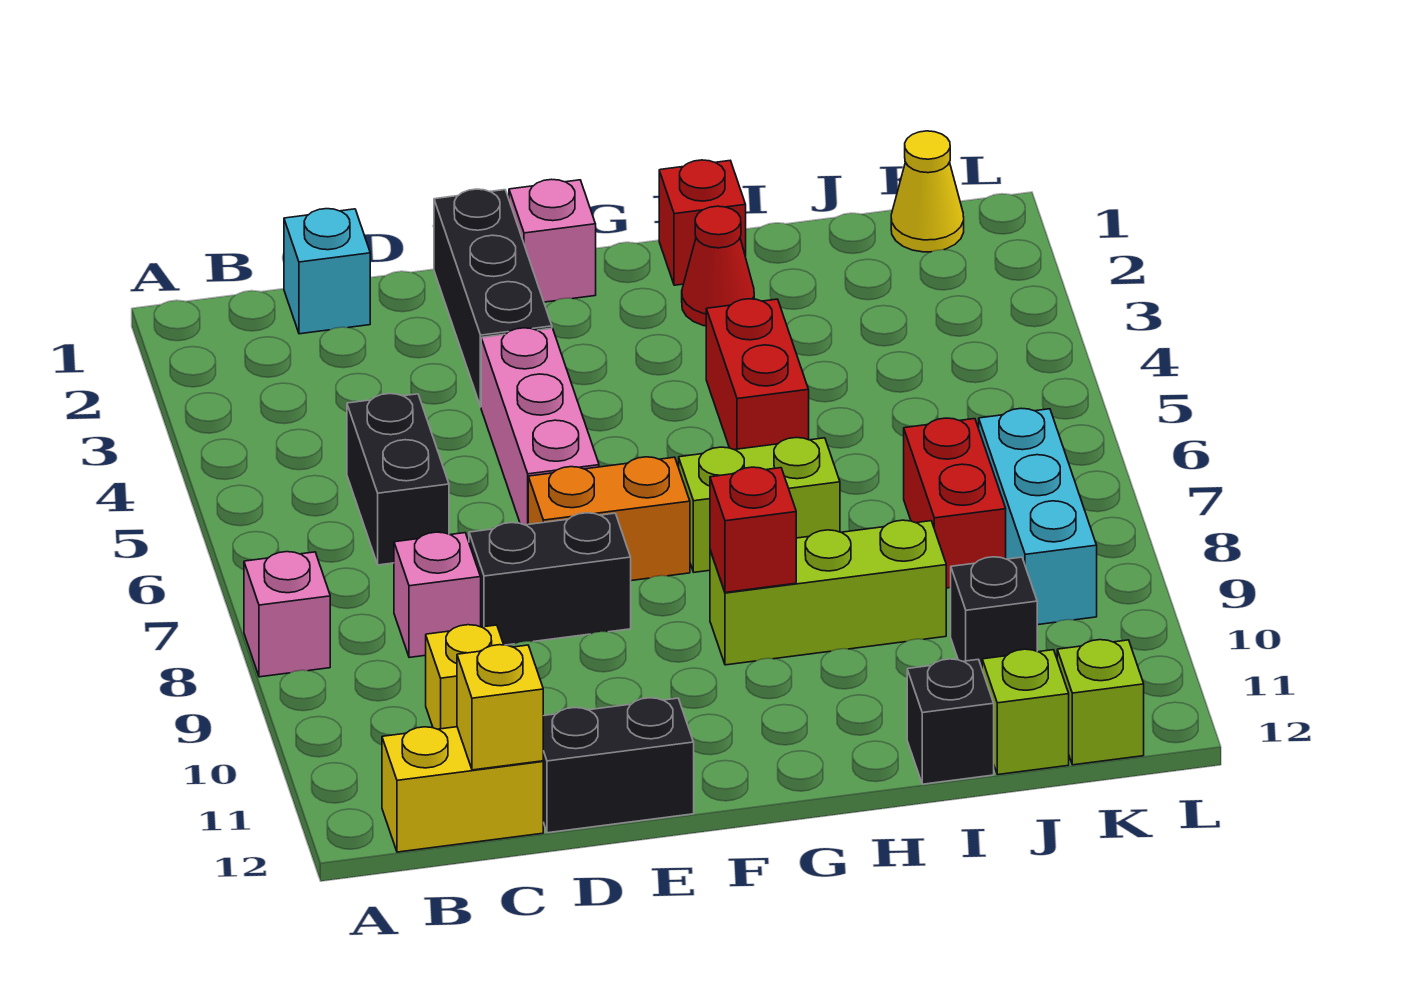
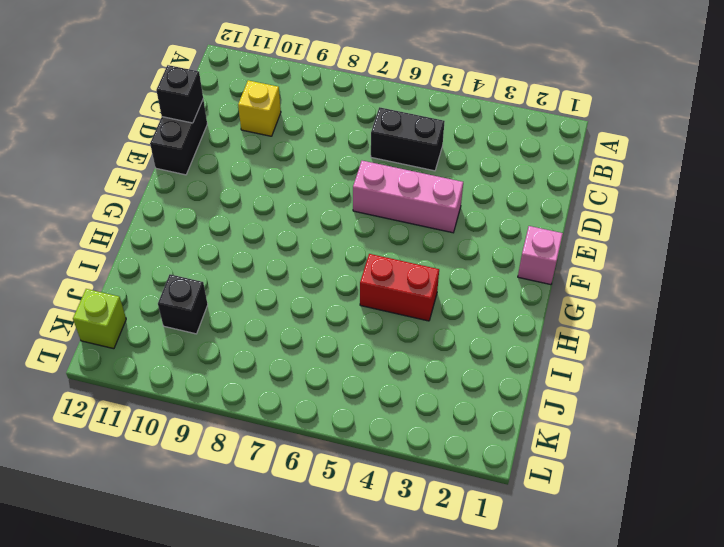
black 1x1 brick [156,65,203,123] -> black 1x1 brick moved to [907,659,994,784]
none -> pink 1x1 brick [244,552,330,677]
none -> yellow 1x2 brick [382,727,543,852]
none -> cyan 1x1 brick [284,209,370,334]

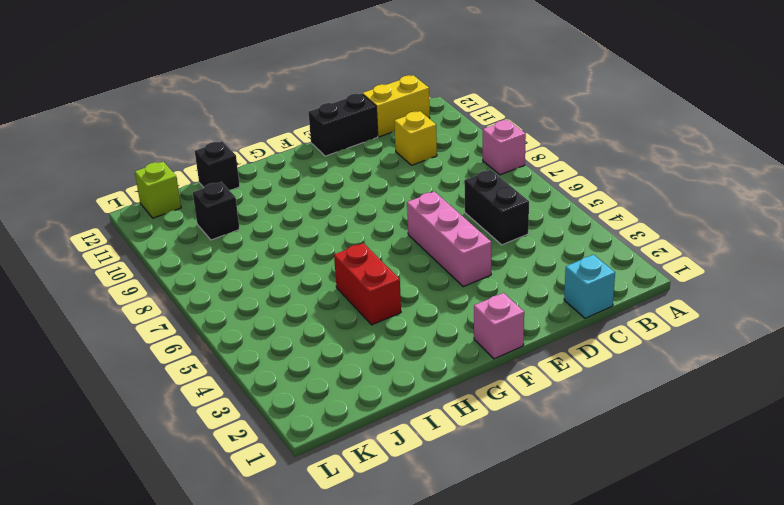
none -> pink 1x1 brick [394,532,481,658]
none -> black 1x2 brick [469,513,631,645]
none -> black 1x3 brick [434,189,552,407]

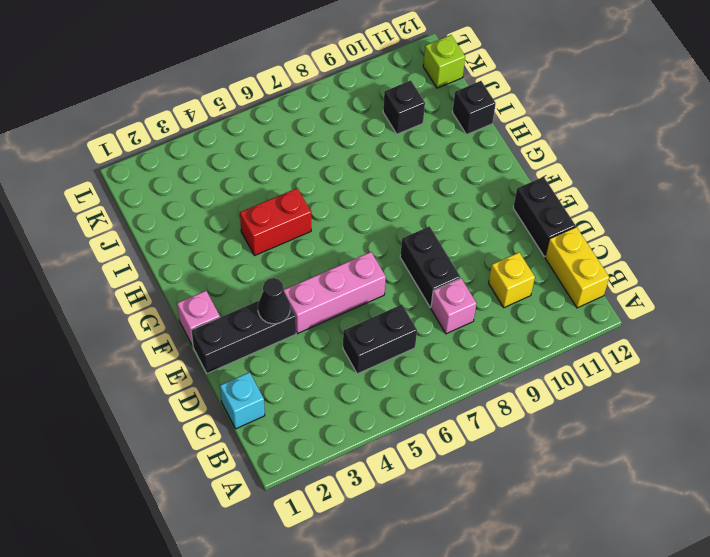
black 1x1 cone [258,278,290,324] -> none
none -> pink 1x1 brick [244,552,330,677]
none -> orange 1x2 brick [528,457,690,581]
none -> lime 1x2 brick [679,438,840,572]

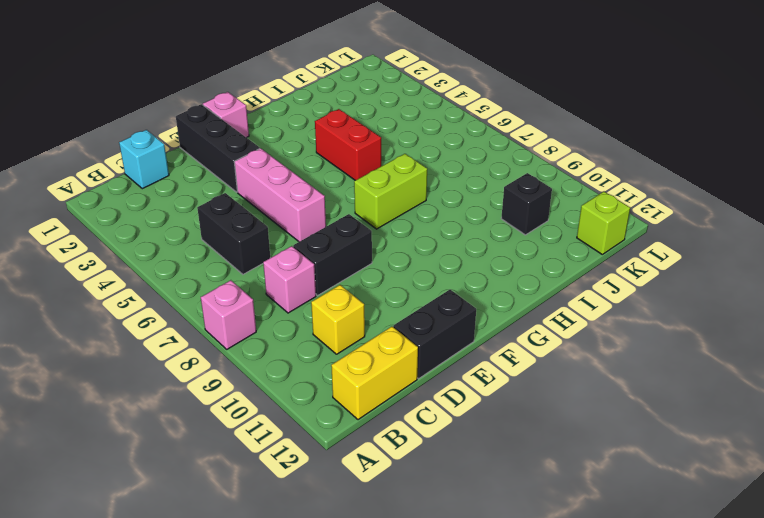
none -> orange 1x2 brick [528,457,690,581]
none -> lime 1x3 brick [710,520,946,665]
none -> red 1x1 brick [659,160,746,285]

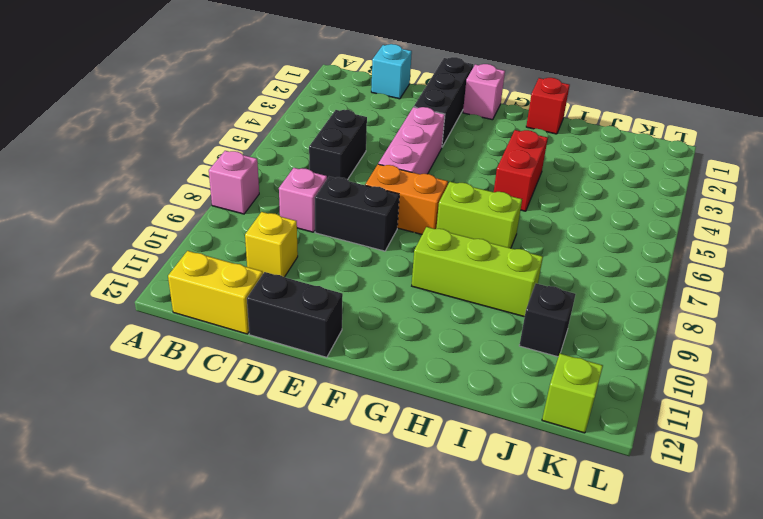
none -> red 1x1 cone [682,206,754,326]
none -> black 1x1 brick [907,659,994,784]
none -> red 1x2 brick [904,418,1006,588]

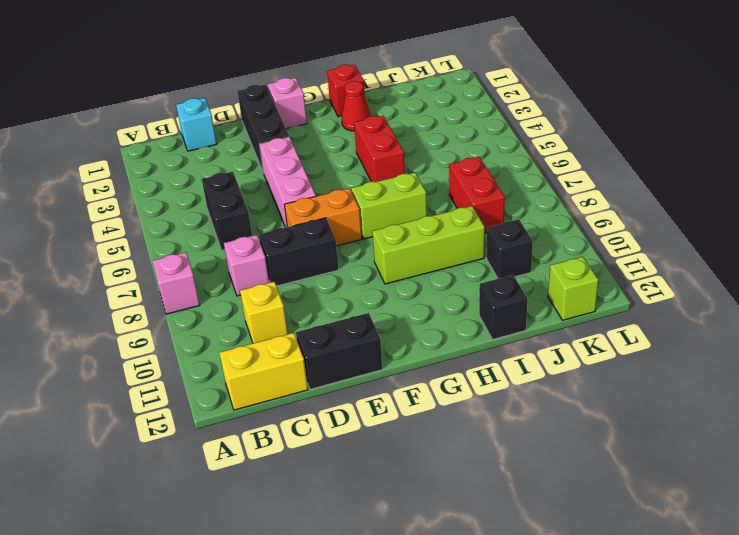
none -> lime 1x1 brick [982,649,1069,775]
none -> yellow 1x1 cone [891,131,964,252]
none -> cyan 1x3 brick [979,408,1097,625]

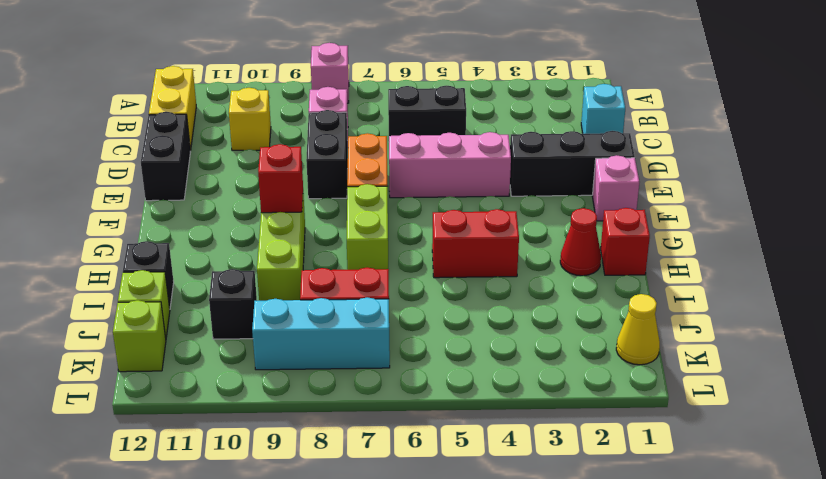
none -> yellow 1x1 brick [457,645,543,770]

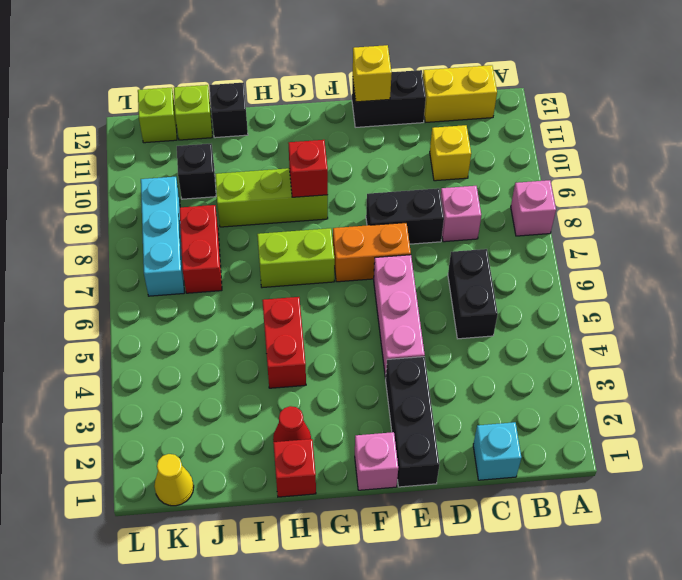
yellow 1x1 brick [353,45,392,102] -> yellow 1x1 brick moved to [457,645,543,770]

